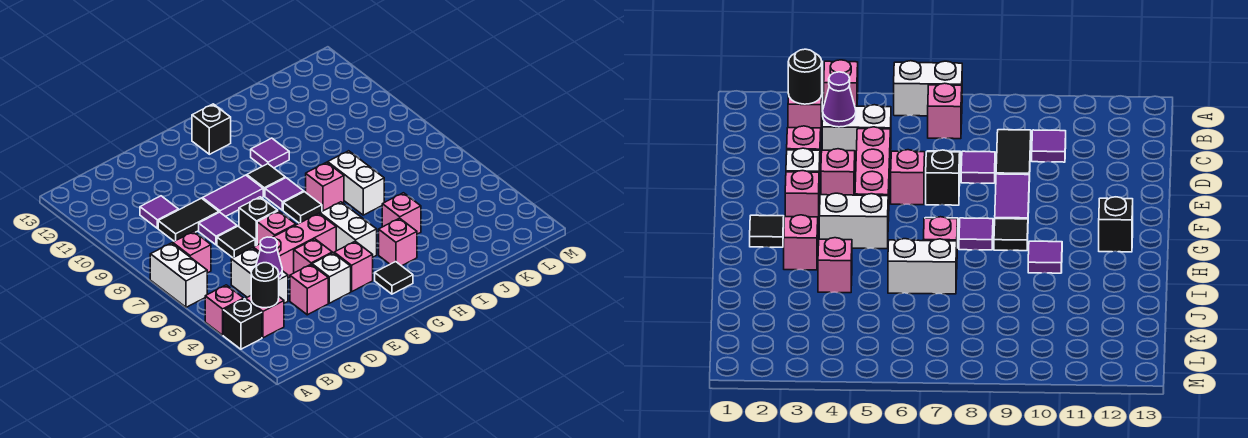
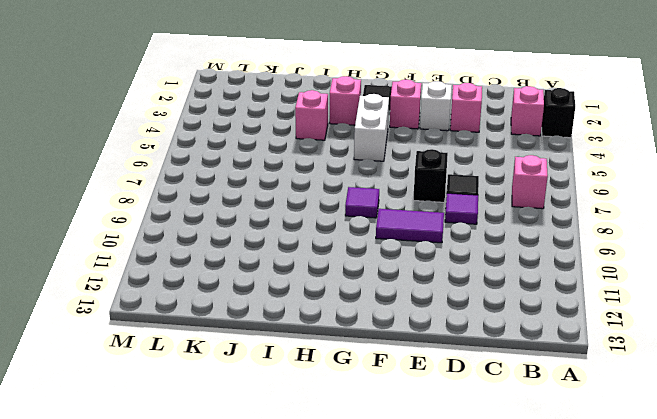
none -> pink 1x1 brick [205,285,244,335]
none -> white 1x2 brick [150,243,207,307]
none -> white 1x2 brick [231,248,288,303]
none -> black 1x2 tile [158,198,219,241]

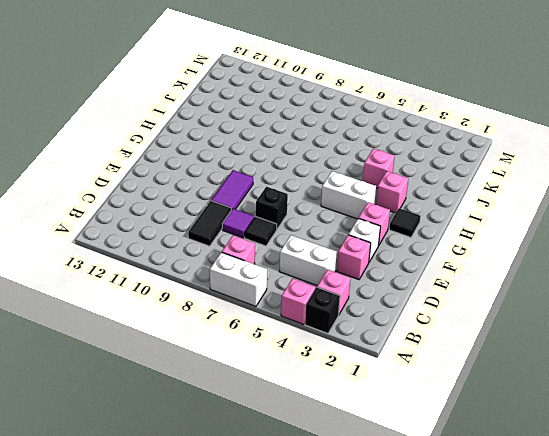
none -> purple 1x1 tile [140,196,178,228]
none -> pink 1x3 brick [253,213,336,278]
none -> pink 1x1 brick [294,239,332,273]
none -> pink 1x1 brick [257,211,296,245]

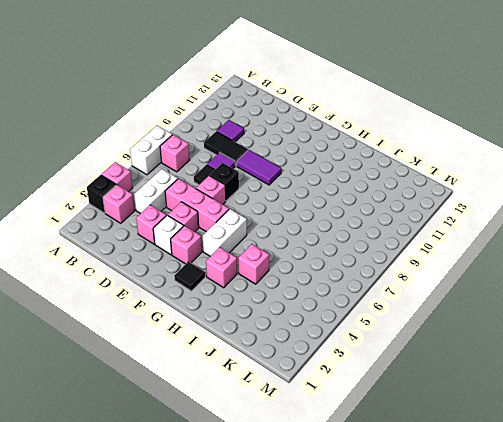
none -> black 1x1 tile [283,192,322,223]
none -> purple 1x1 tile [265,178,304,210]
none -> black 1x1 tile [247,164,285,196]
none -> black 1x1 brick [192,104,231,154]

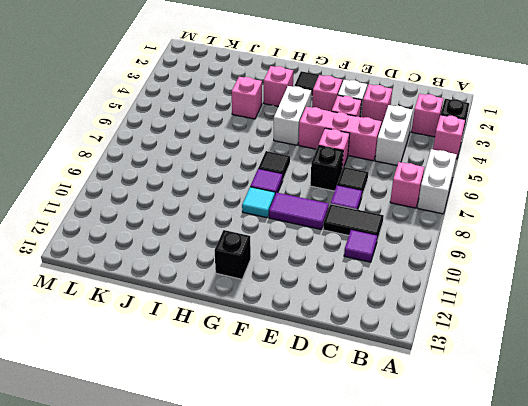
cyan 1x1 tile [242,187,275,218] -> black 1x1 tile [247,164,285,196]
none -> pink 1x1 brick [306,162,344,211]
none -> purple 1x1 tile [251,138,289,168]
none -> white 1x2 brick [328,151,384,215]
none -> black 1x1 round brick [251,263,279,308]

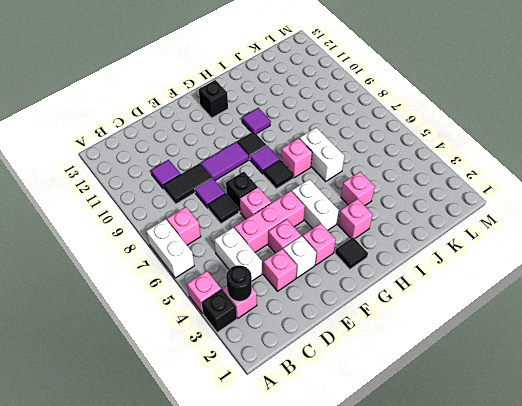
none -> purple 1x1 cone [256,237,282,279]

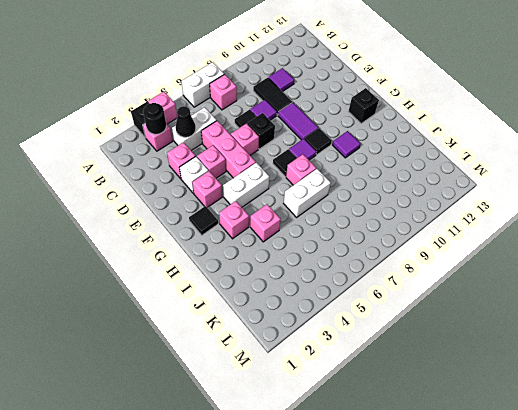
black 1x1 cone [176,106,196,137] -> purple 1x1 cone [256,237,282,279]

